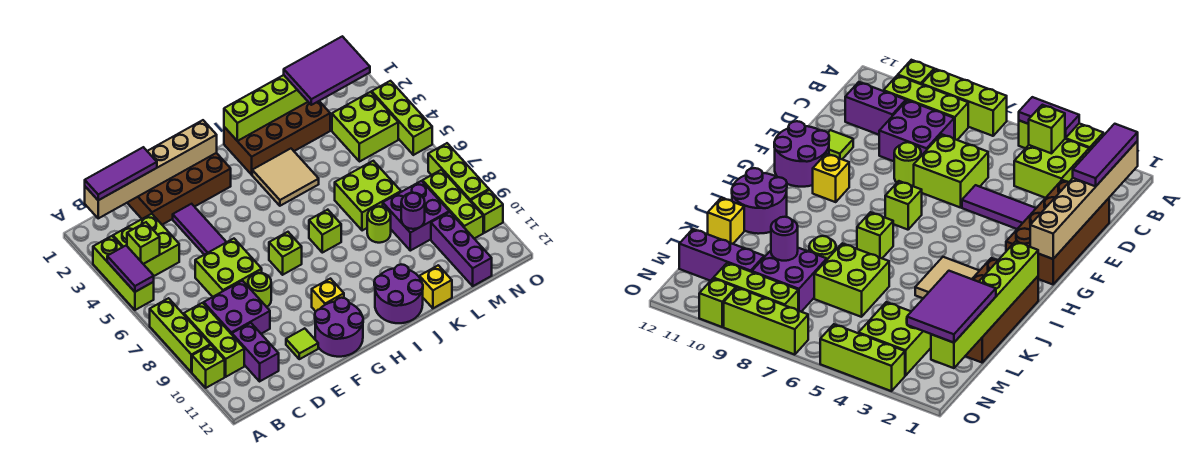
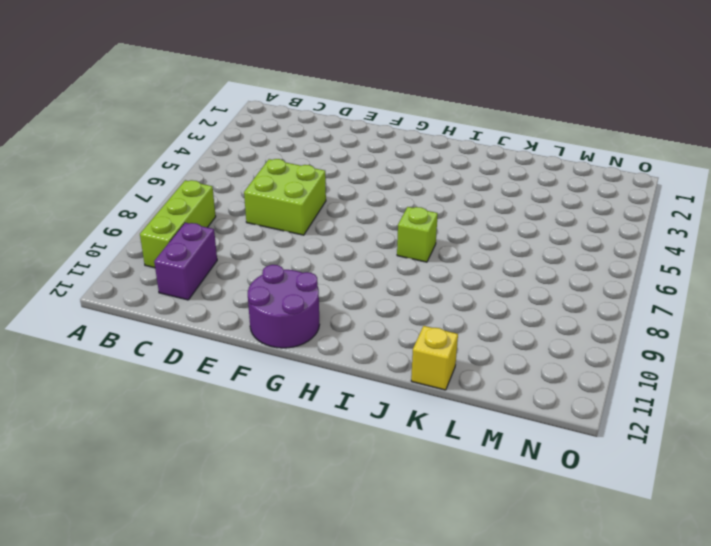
none -> lime 1x3 brick [93,236,154,310]
none -> lime 1x3 brick [150,298,210,372]
none -> lime 1x1 brick [192,345,225,388]
none -> lime 2x2 brick [113,214,179,276]

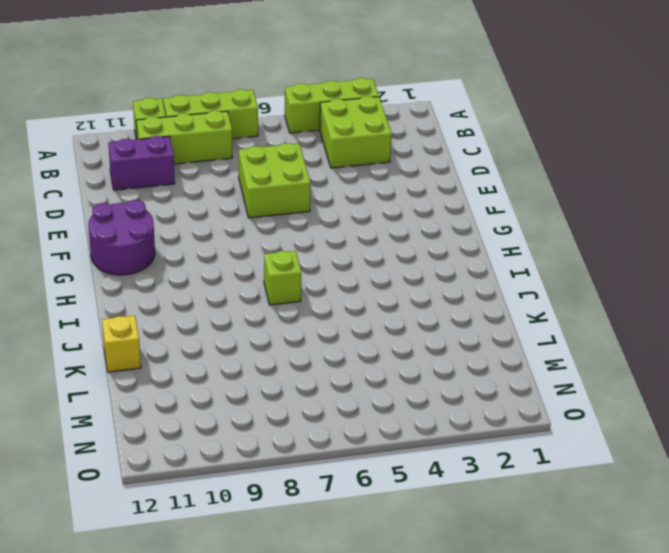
none -> purple 2x2 brick [204,281,270,334]
none -> brown 2x4 brick [127,153,231,225]
none -> purple 1x3 tile [173,204,226,255]
none -> lime 1x1 round brick [248,273,271,307]

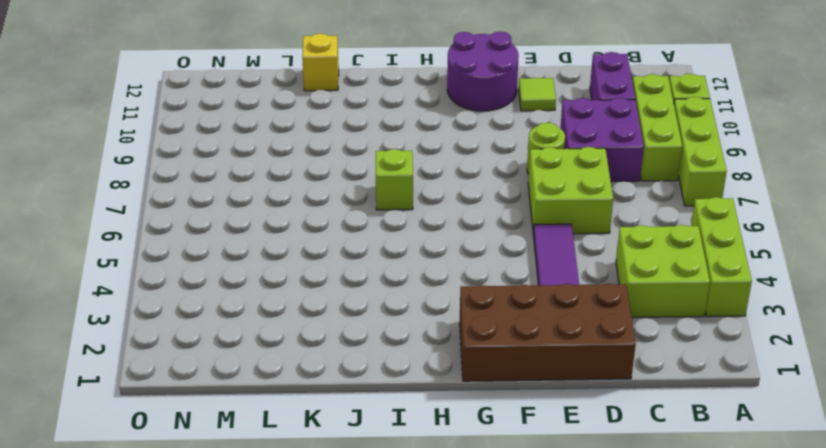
none -> lime 1x1 brick [269,232,302,275]
none -> yellow 1x1 brick [312,279,344,311]
none -> brown 2x4 brick [224,101,330,175]
none -> tan 2x2 tile [252,149,319,206]

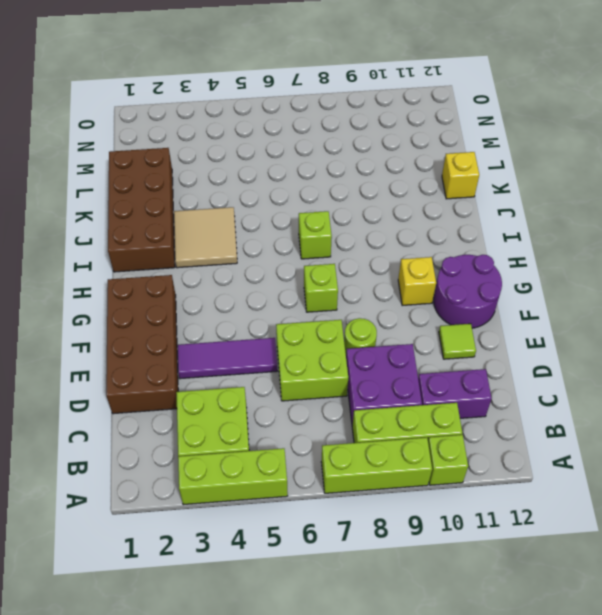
none -> purple 2x2 round brick [374,265,423,323]
none -> lime 2x2 brick [335,161,401,231]
none -> lime 1x1 round brick [367,207,391,243]
none -> purple 2x2 brick [383,181,449,251]

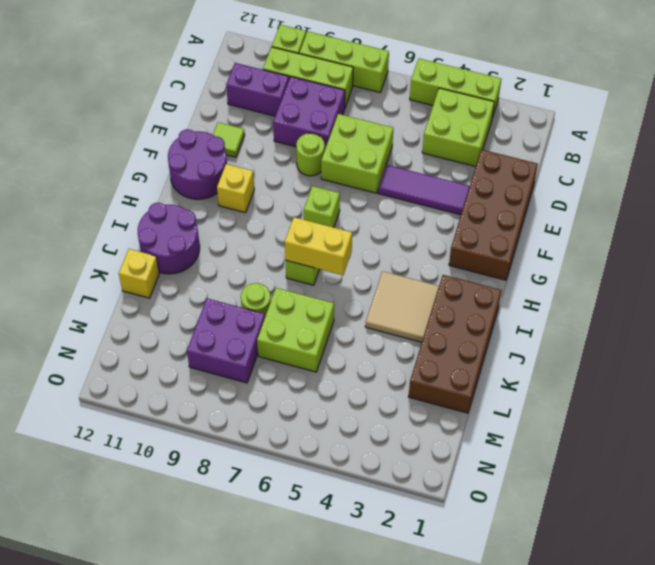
yellow 1x2 brick [285,217,352,275] -> none
none -> lime 2x2 brick [332,92,398,162]
none -> purple 1x3 brick [431,212,492,286]
none -> lime 1x3 brick [423,170,483,239]
none -> lime 1x3 brick [372,81,432,155]

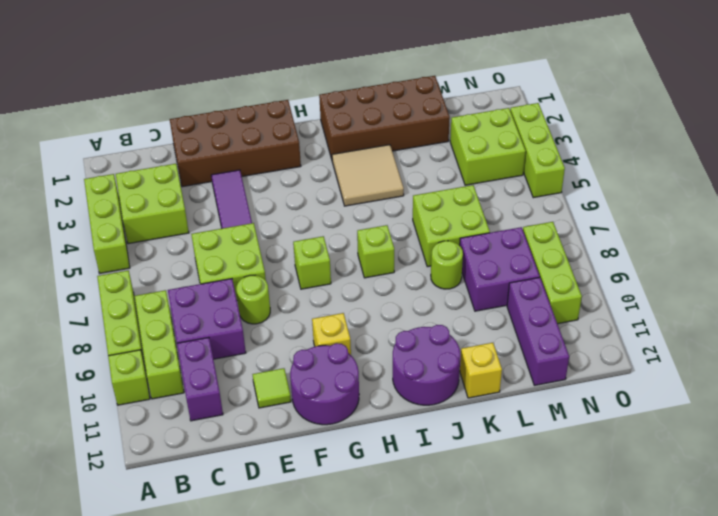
none -> lime 1x3 brick [428,143,489,202]
none -> lime 1x1 brick [471,190,503,233]
none -> purple 1x2 tile [107,246,154,292]
none -> tan 1x6 brick [85,120,217,218]

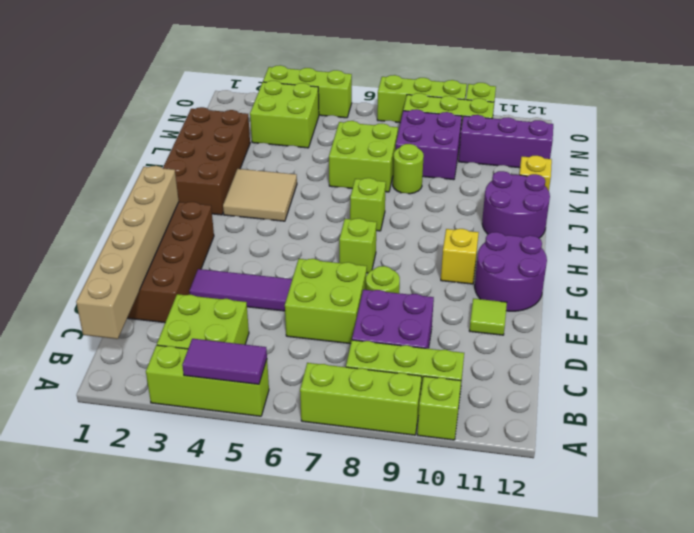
none -> purple 1x2 brick [232,323,279,381]
none -> lime 1x1 brick [127,222,160,264]
none -> lime 1x6 brick [224,75,308,141]
none -> purple 1x1 round brick [401,193,425,229]

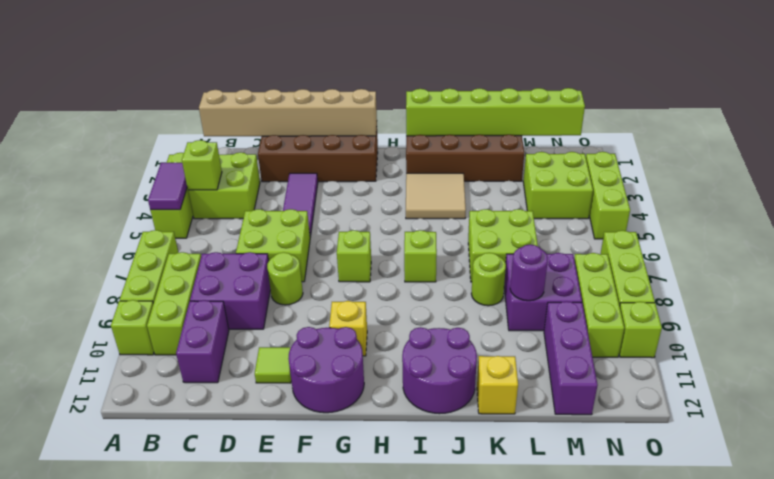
none -> purple 1x3 tile [85,147,157,200]
none -> purple 2x3 tile [284,36,370,105]

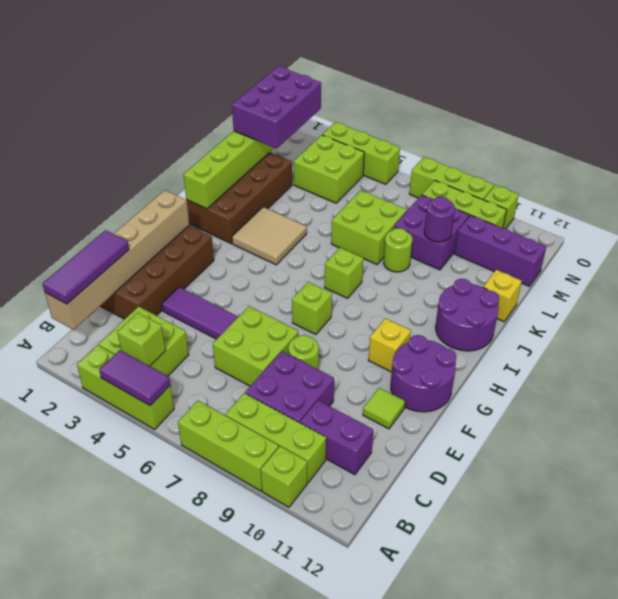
purple 2x3 brick [232,66,321,149] -> purple 2x3 tile [284,36,370,105]

